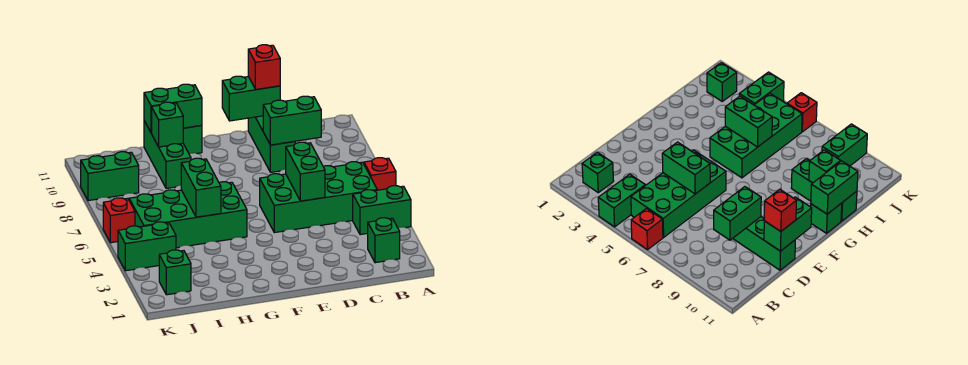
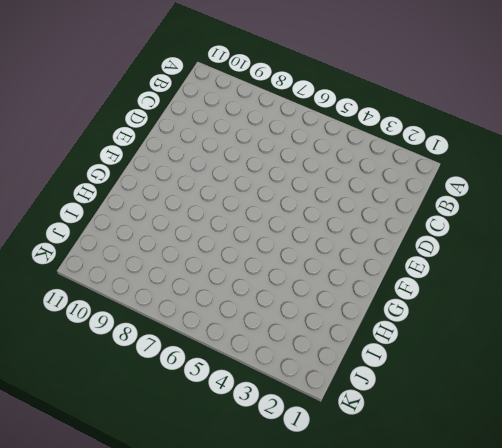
none -> green 1x2 brick [353,186,411,235]
none -> red 1x1 brick [364,158,396,190]
none -> green 1x1 brick [368,218,400,263]

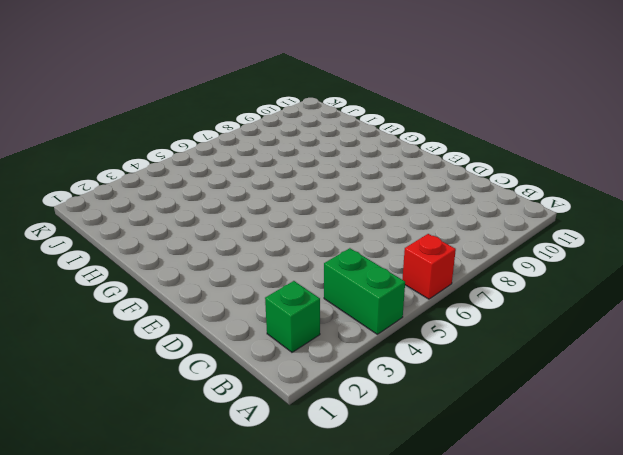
none -> green 2x4 brick [260,162,377,233]
none -> green 1x3 brick [248,116,295,172]
none -> green 2x4 brick [129,182,247,248]

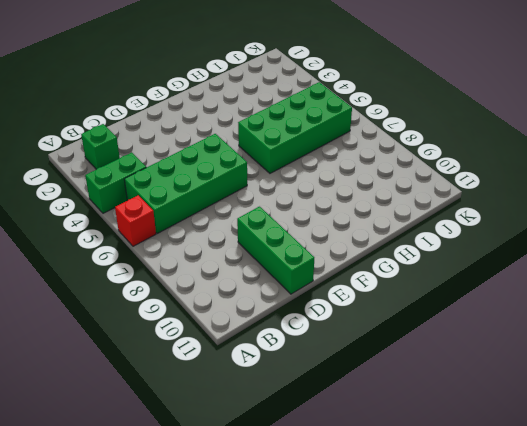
none -> green 1x1 brick [183,125,202,154]
none -> green 1x3 brick [144,121,191,189]
none -> green 1x1 brick [159,250,191,295]

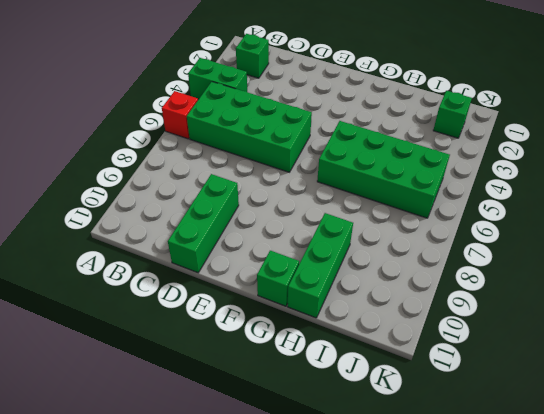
none -> green 1x2 brick [118,222,176,271]
none -> green 1x2 brick [81,152,139,201]
none -> red 1x1 brick [103,198,135,243]

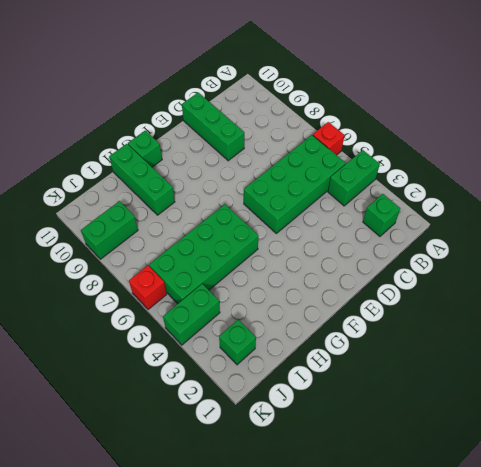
none -> green 1x2 brick [263,96,321,145]
none -> green 1x2 brick [286,142,325,201]
none -> green 1x2 brick [222,76,280,121]

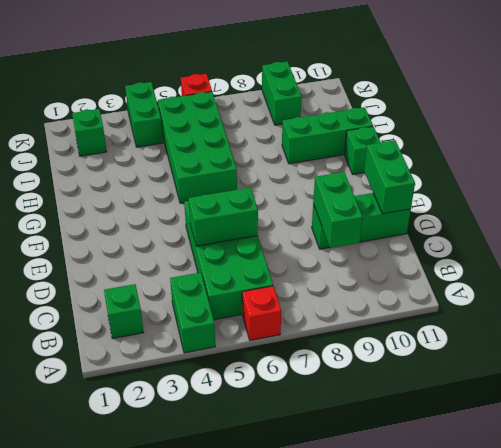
none -> green 1x2 brick [144,84,202,133]
none -> green 1x2 brick [181,158,221,217]
none -> green 1x1 brick [152,102,183,147]

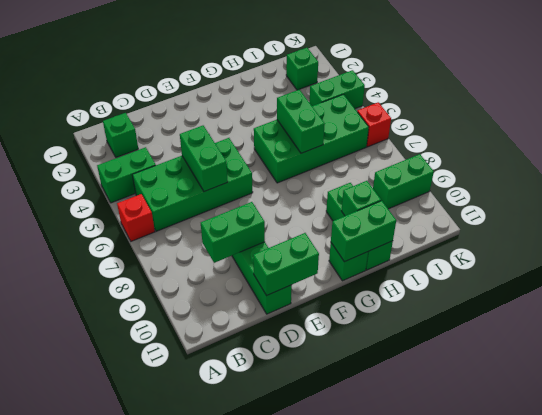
none -> red 1x1 brick [248,45,280,90]

